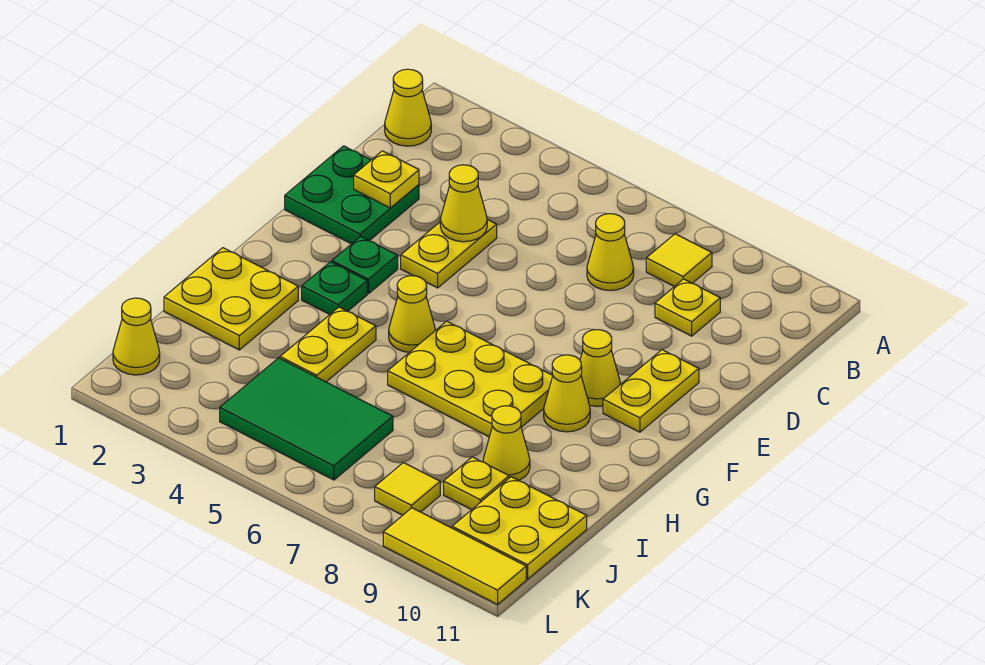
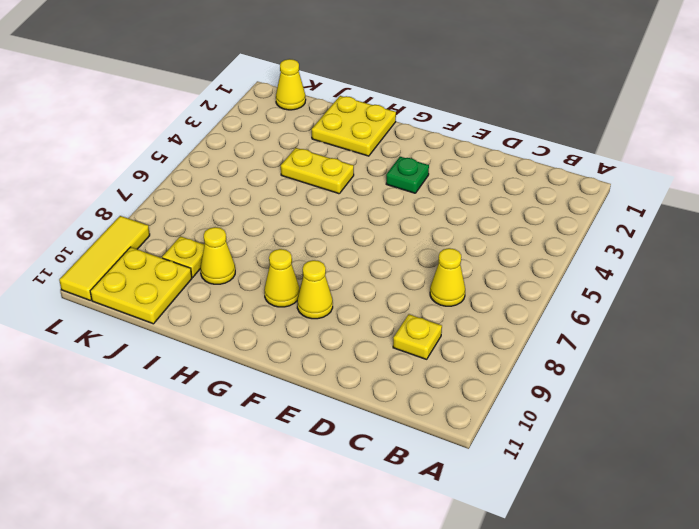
none -> yellow 1x1 cone [385,69,431,146]
none -> yellow 1x1 tile [646,234,712,287]
none -> green 2x2 plate [285,146,419,244]

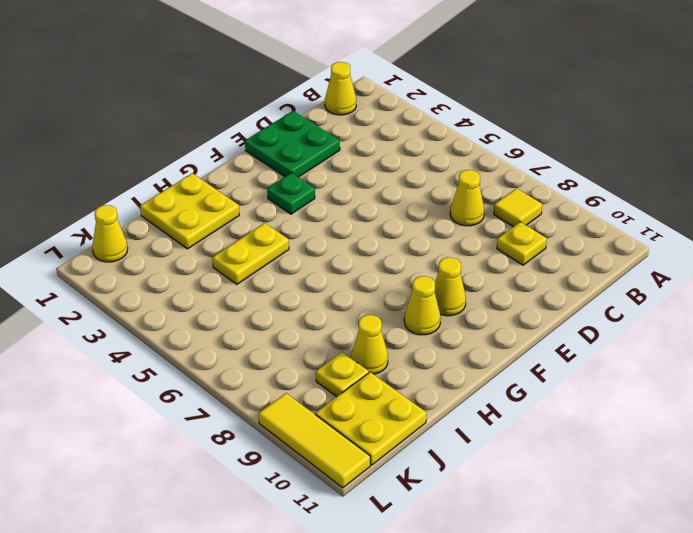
none -> yellow 1x2 plate [401,220,497,288]
none -> yellow 1x2 plate [603,350,699,432]
none -> green 1x1 plate [302,262,367,314]

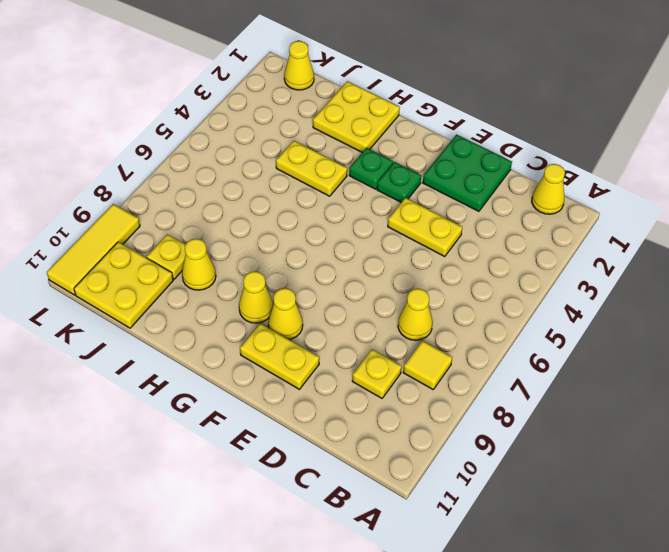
none -> yellow 1x1 cone [389,276,435,352]
none -> yellow 2x3 plate [388,321,553,437]
none -> green 2x3 tile [220,358,393,480]

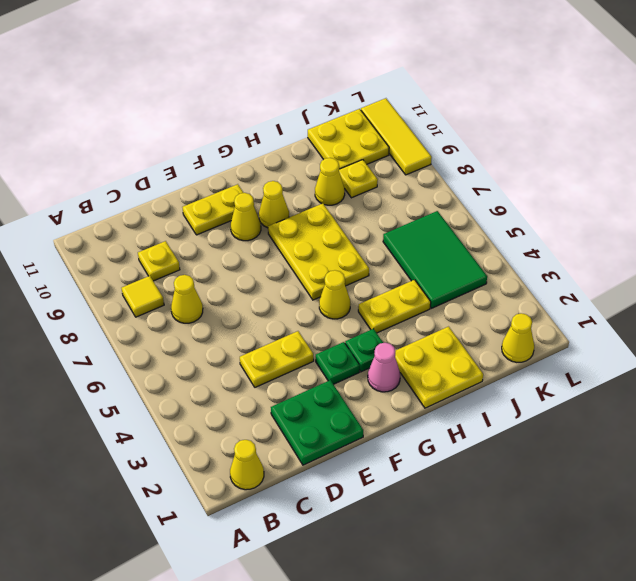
pink 1x1 cone [368,343,400,392] -> none
none -> yellow 1x1 tile [375,463,440,515]
none -> yellow 1x1 plate [354,151,419,208]
none -> yellow 1x1 cone [440,165,487,242]

